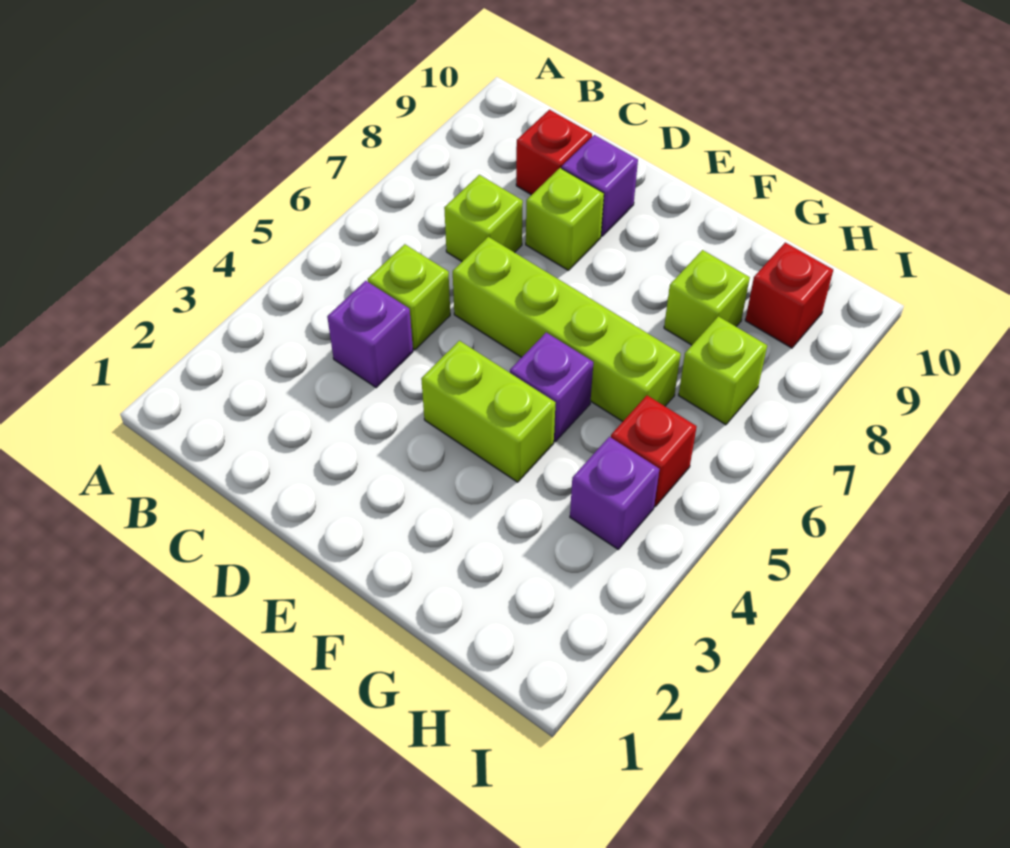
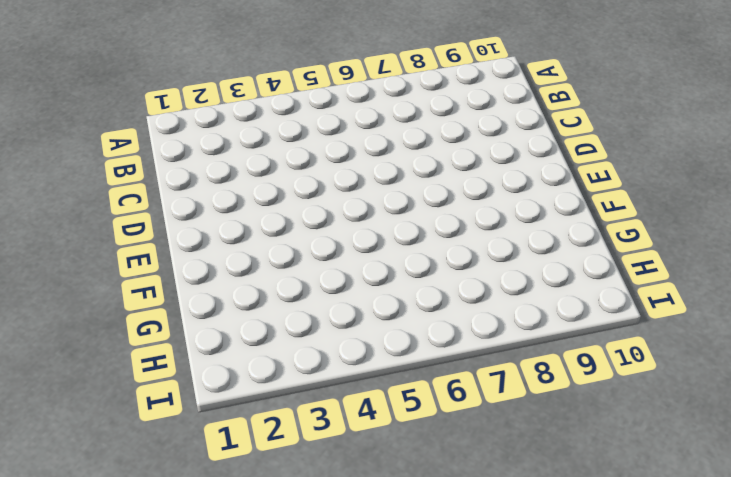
none -> purple 1x1 brick [327,281,413,388]
none -> lime 1x1 brick [368,244,450,350]
none -> lime 1x1 brick [444,175,523,261]

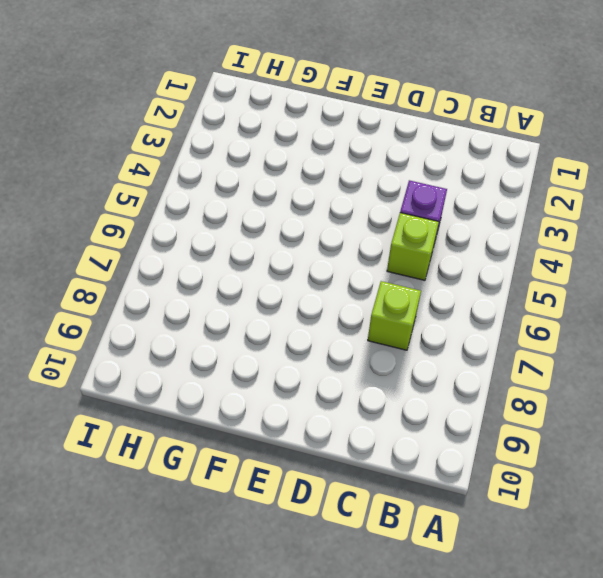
none -> red 1x1 brick [516,110,592,195]
none -> lime 1x4 brick [453,237,681,422]
none -> lime 1x1 brick [526,168,604,271]

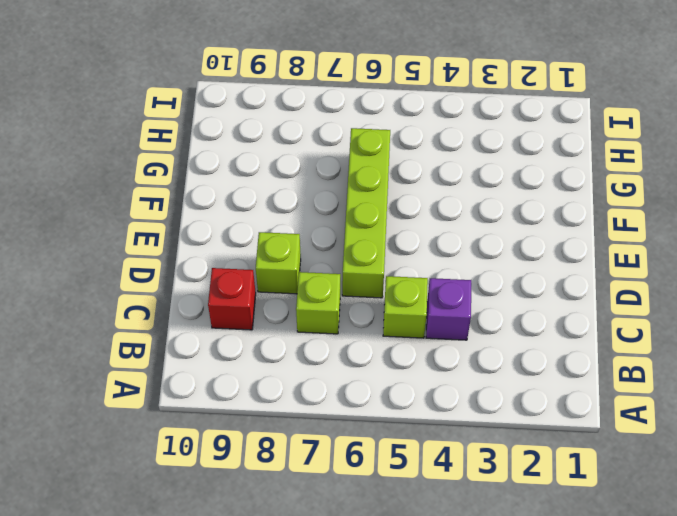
none -> purple 1x1 brick [562,135,638,236]
none -> lime 1x2 brick [421,341,556,482]
none -> purple 1x1 brick [510,332,593,441]

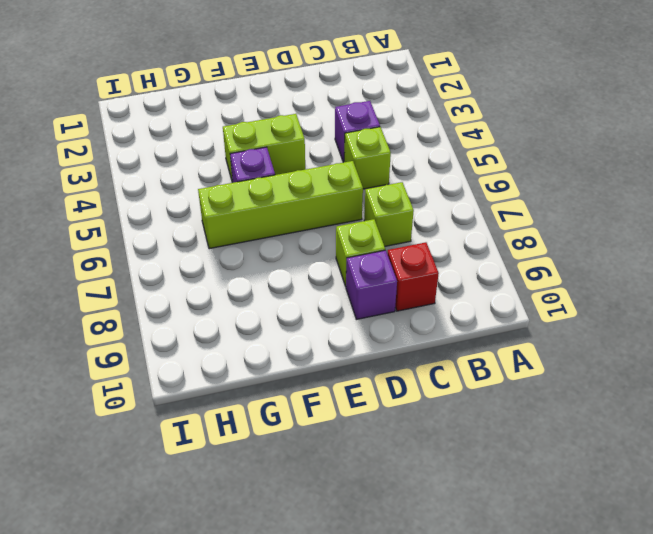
none -> lime 1x1 brick [664,250,750,345]
none -> purple 1x1 brick [570,437,659,549]
none -> red 1x1 brick [611,395,697,507]

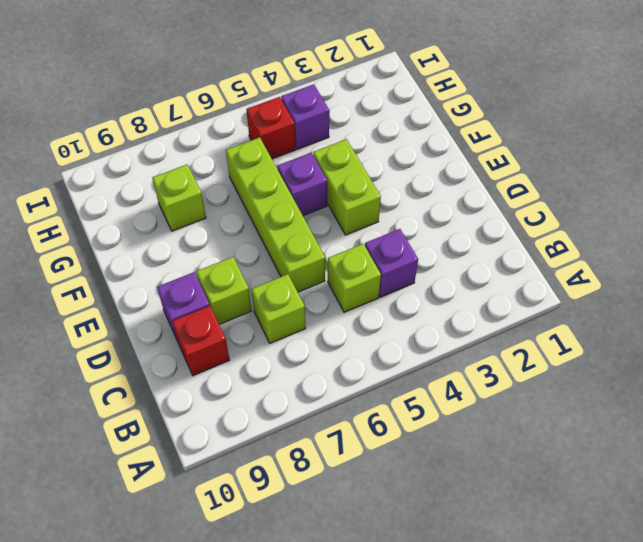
none -> lime 1x1 brick [679,316,767,425]
none -> red 1x1 brick [745,243,833,348]

